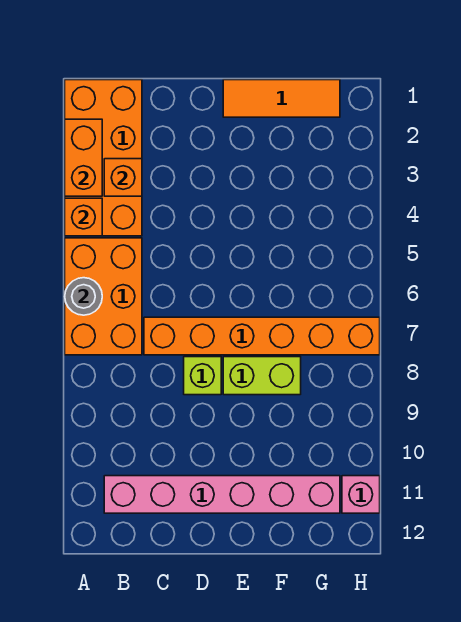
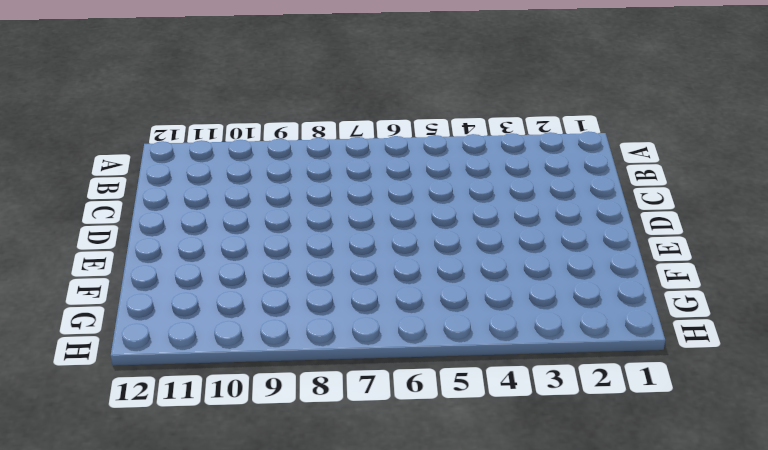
none -> orange 2x4 brick [65,80,142,236]
none -> orange 2x3 brick [65,238,142,355]
none -> pink 1x6 brick [104,476,340,513]

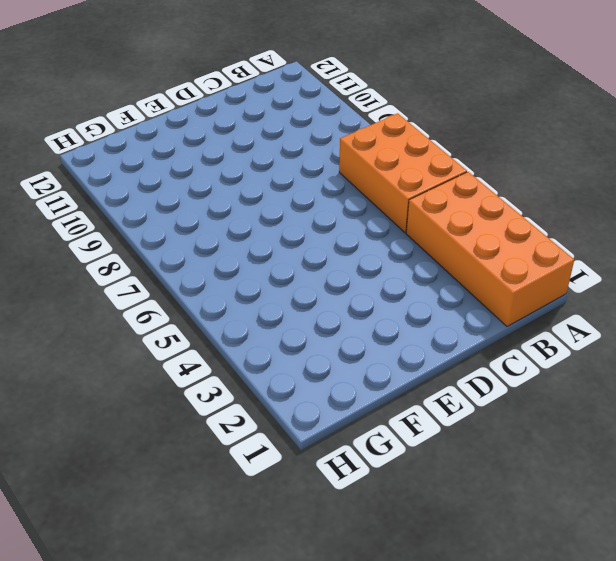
none -> pink 1x6 brick [104,476,340,513]
none -> orange 1x6 brick [144,317,380,355]
none -> lime 1x1 brick [184,357,221,395]

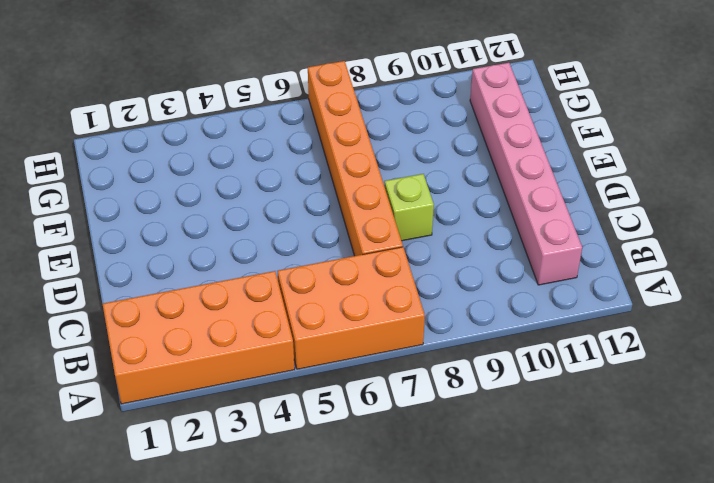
none -> orange 1x3 tile [223,80,340,117]
none -> lime 1x2 brick [223,357,301,395]
none -> pink 1x1 brick [342,476,380,513]

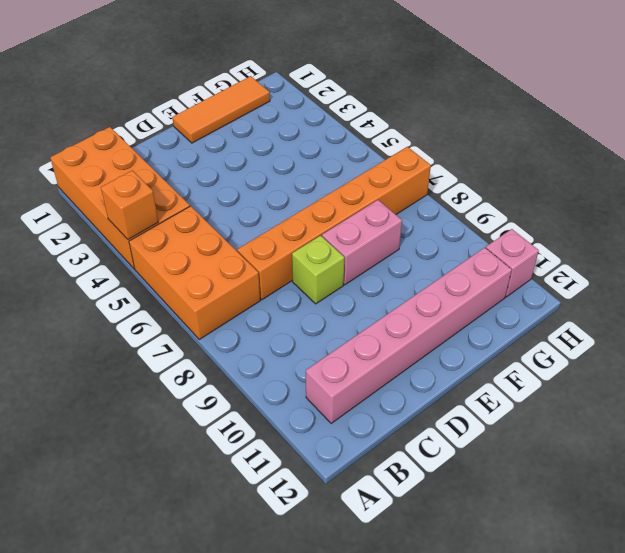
pink 1x2 brick [322,200,402,285] -> lime 1x2 brick [223,357,301,395]
none -> orange 1x2 brick [65,119,102,196]
none -> grey 1x1 round brick [65,278,102,315]
none -> orange 1x1 brick [104,159,142,196]

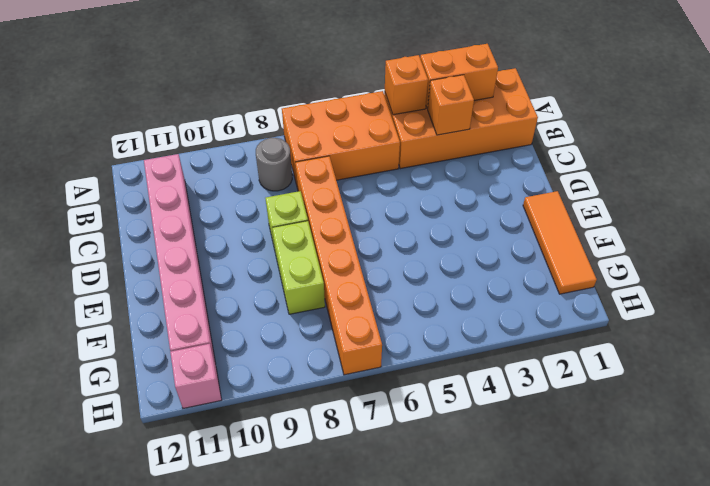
grey 1x1 round brick [256,138,292,191] -> grey 1x1 round brick moved to [65,278,102,315]

